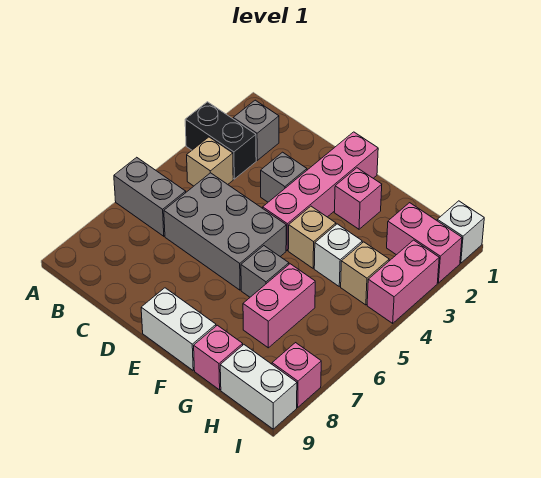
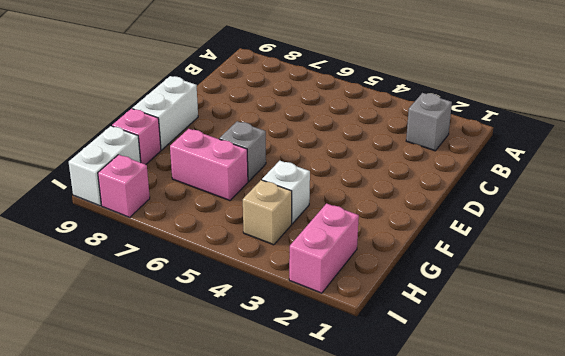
none -> black 1x2 brick [185,102,256,179]
none -> grey 1x2 brick [114,157,186,236]
none -> tan 1x1 brick [187,137,233,186]

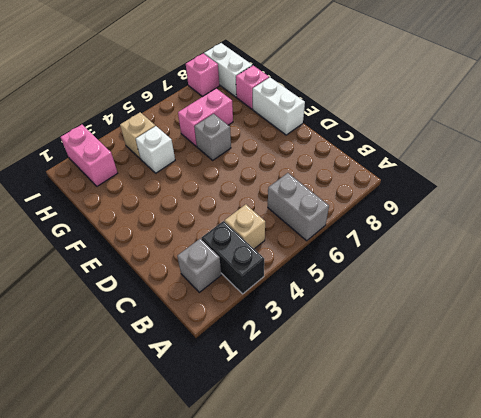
none -> grey 2x3 brick [164,173,286,290]
none -> grey 1x1 brick [261,152,307,202]
none -> pink 1x4 brick [263,132,378,250]

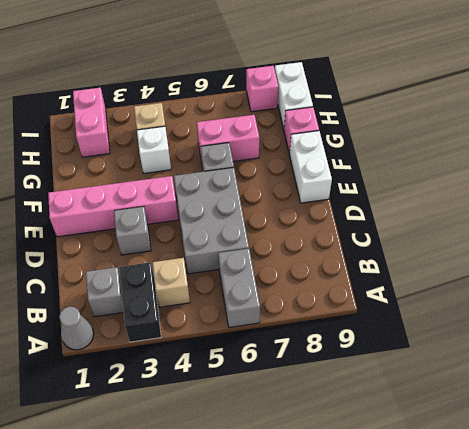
grey 1x1 cone [59,307,94,350] -> none
none -> pink 1x1 brick [334,168,382,229]
none -> tan 1x1 brick [288,206,336,268]
none -> white 1x1 brick [437,201,484,263]

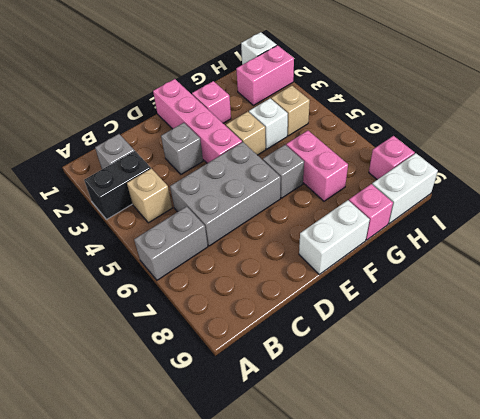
none -> pink 1x2 brick [367,240,439,323]

